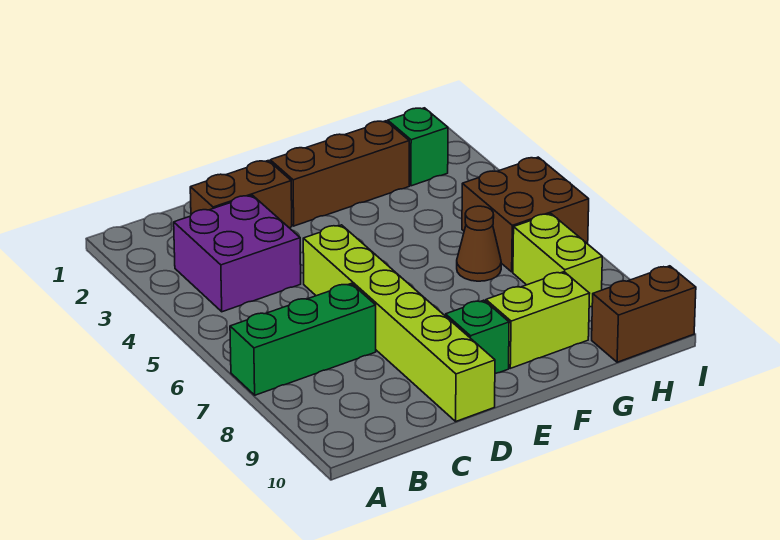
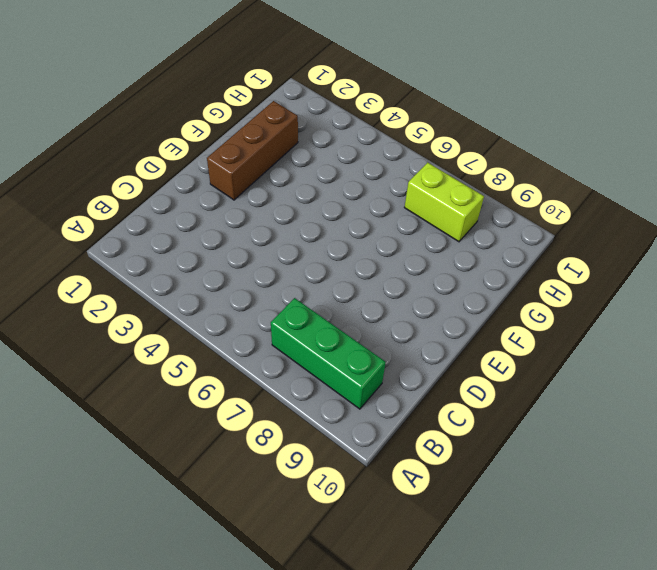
green 1x3 brick [271,298,386,409] -> green 1x3 brick turned to [230,284,376,395]
none -> purple 2x2 brick [174,195,301,312]
none -> brown 1x2 brick [190,161,292,228]
none -> lime 1x6 brick [303,225,495,421]

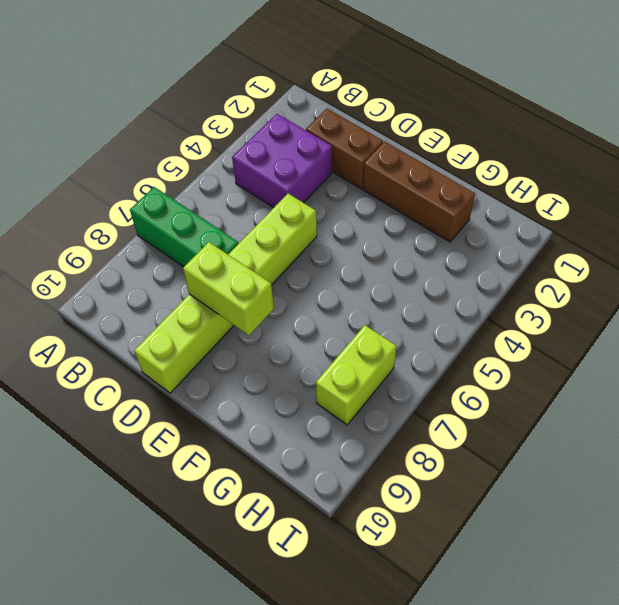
lime 1x2 brick [183,242,274,335] -> lime 1x2 brick moved to [486,272,590,368]
none -> green 1x1 brick [446,300,509,374]
none -> brown 1x1 cone [457,206,501,281]
none -> green 1x1 brick [388,108,448,186]

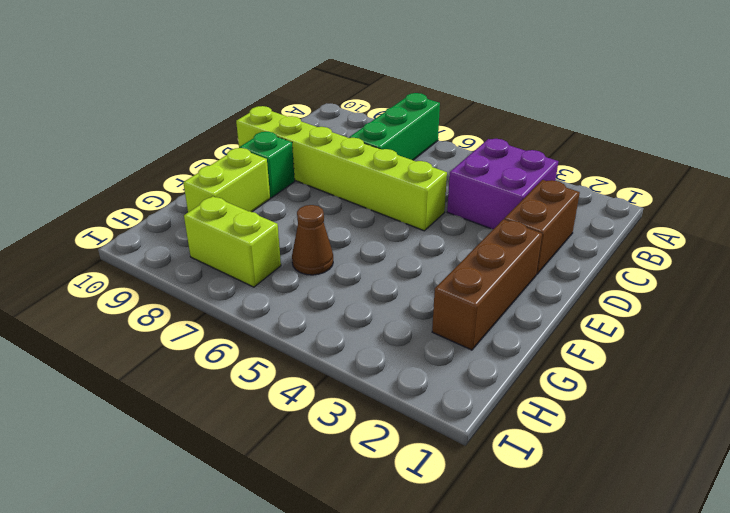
none -> green 1x1 brick [388,108,448,186]
none -> brown 2x2 brick [462,157,589,272]
none -> brown 1x2 brick [592,266,696,362]

